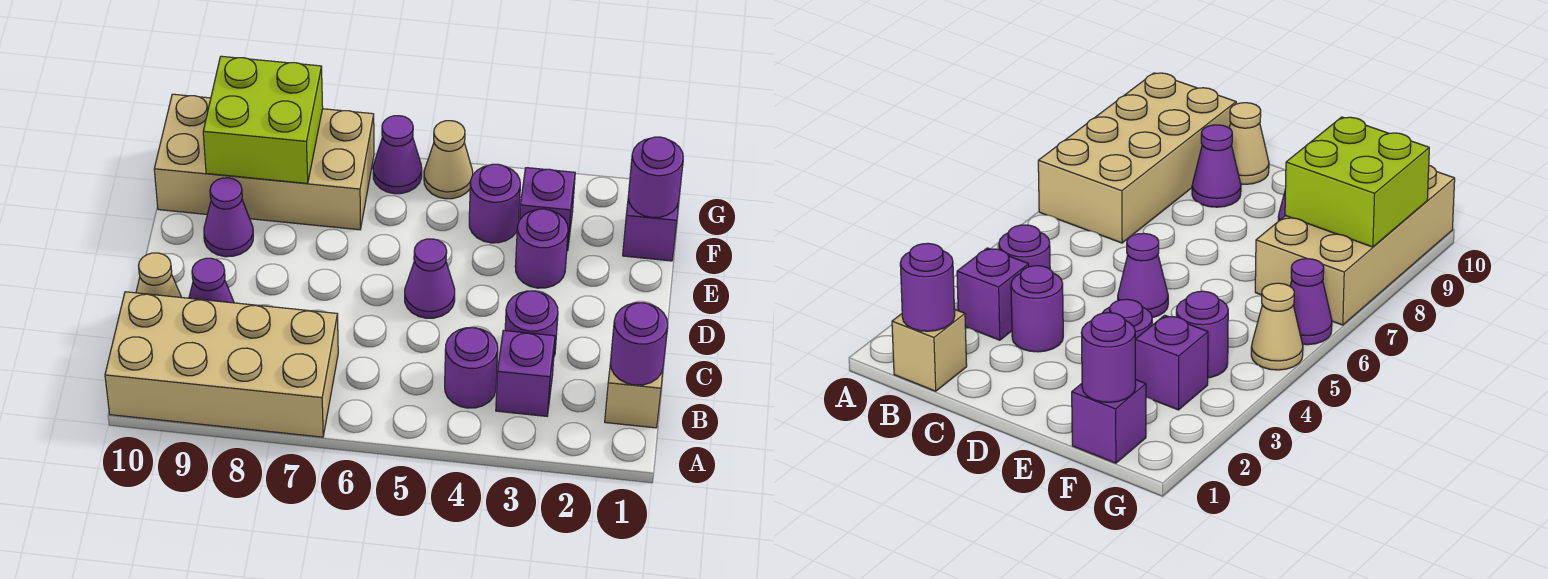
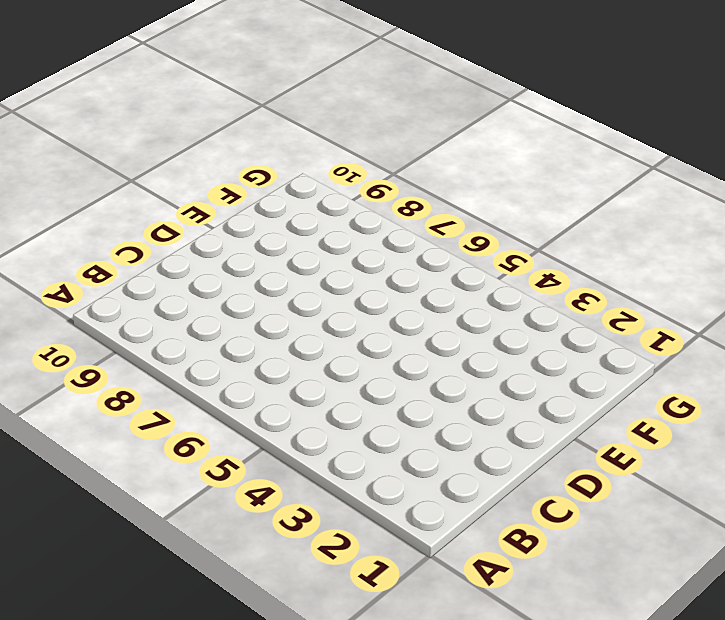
none -> tan 2x4 brick [105,292,338,437]
none -> tan 1x1 brick [605,362,663,428]
none -> purple 1x1 brick [496,331,555,416]

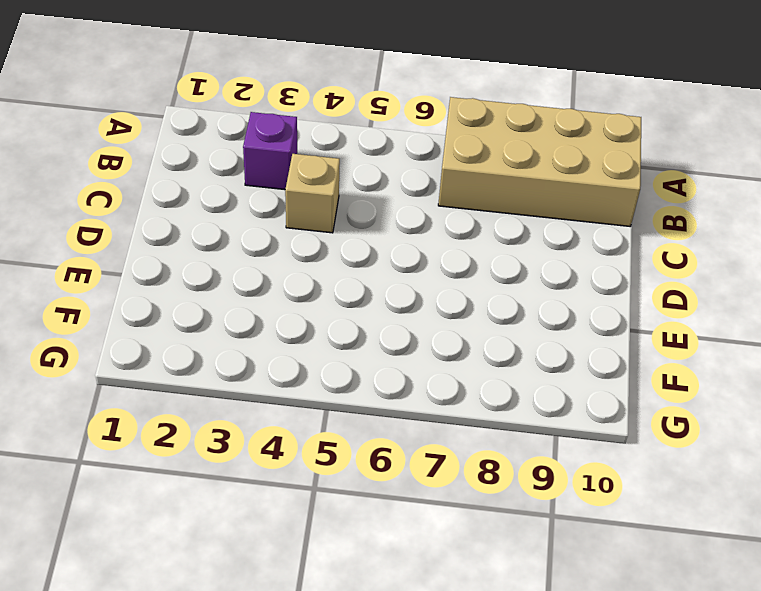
tan 1x1 brick [285,154,340,233] -> tan 1x1 brick moved to [605,362,663,428]
none -> purple 1x1 round brick [445,328,498,408]
none -> purple 1x1 round brick [505,291,558,356]
none -> purple 1x1 cone [189,258,234,303]

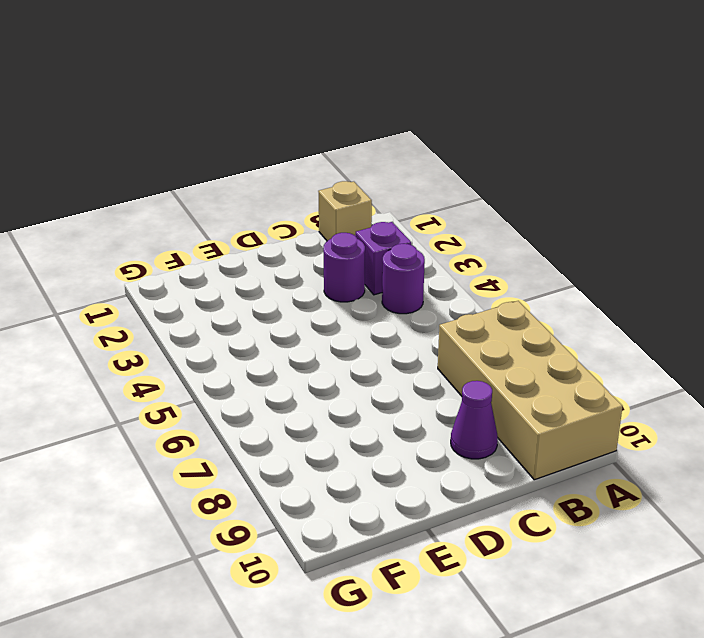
none -> tan 1x1 cone [136,253,182,298]
none -> purple 1x1 cone [405,239,455,318]
none -> purple 1x1 round brick [515,209,568,288]

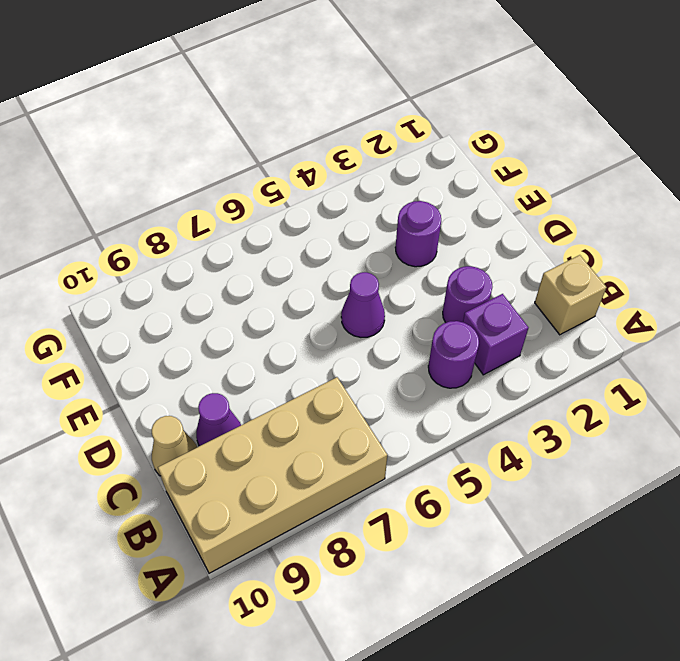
none -> purple 1x1 cone [204,178,253,257]
none -> purple 1x1 brick [623,197,679,261]
none -> purple 1x1 brick [520,168,575,251]

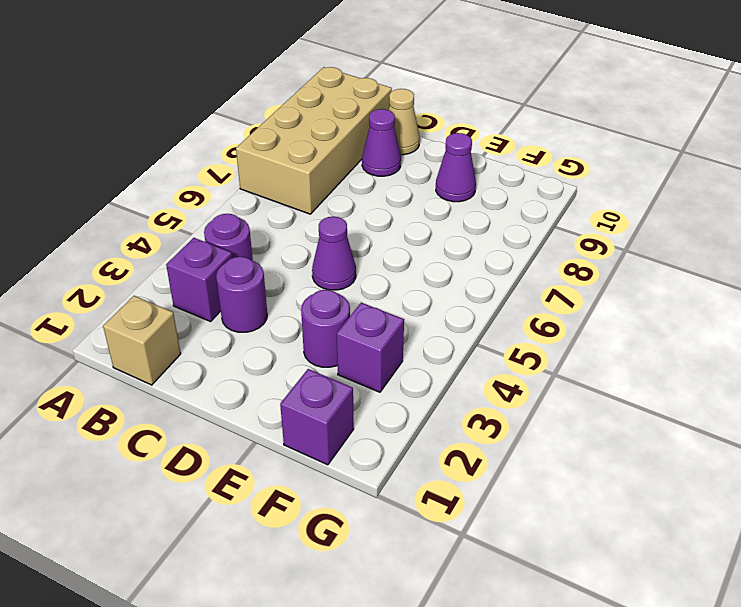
none -> purple 1x1 round brick [469,164,520,243]
none -> tan 2x4 brick [154,94,374,230]
none -> tan 1x1 cone [424,121,473,199]

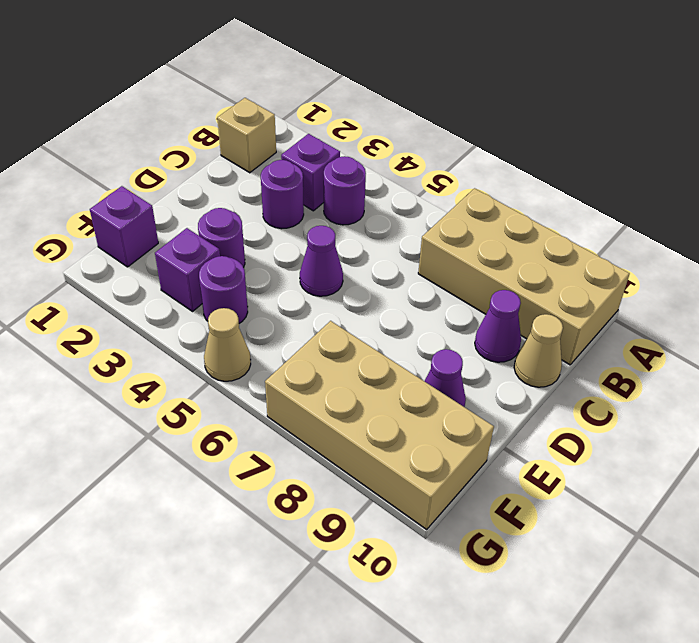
none -> purple 1x1 cone [373,116,422,194]
none -> purple 1x1 round brick [611,303,668,385]
none -> purple 1x1 round brick [628,137,683,218]

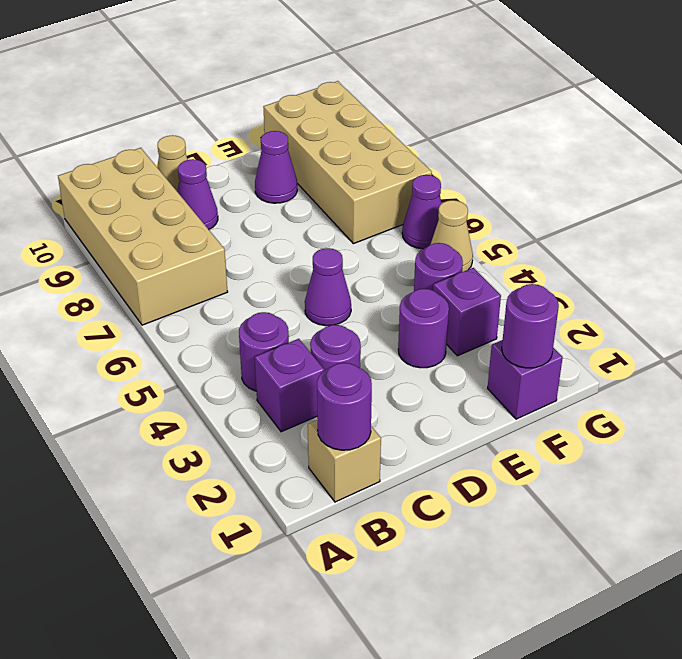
none -> lime 2x2 brick [203,56,323,183]

